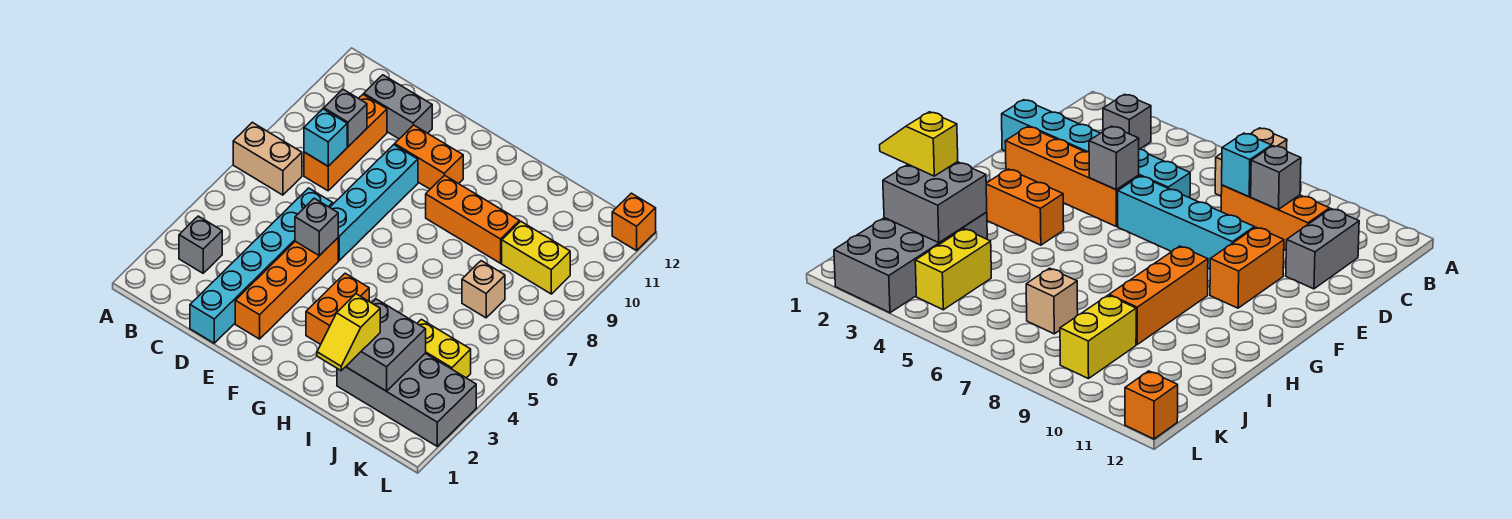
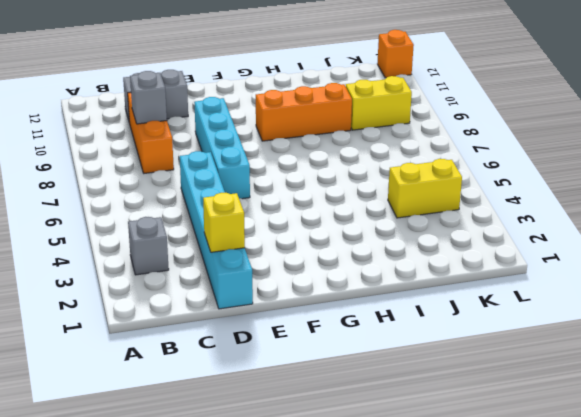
yellow 1x1 brick [203,193,245,252] -> none
none -> tan 1x2 brick [233,122,302,195]
none -> orange 1x4 brick [235,238,338,339]
none -> orange 1x2 brick [395,125,463,189]

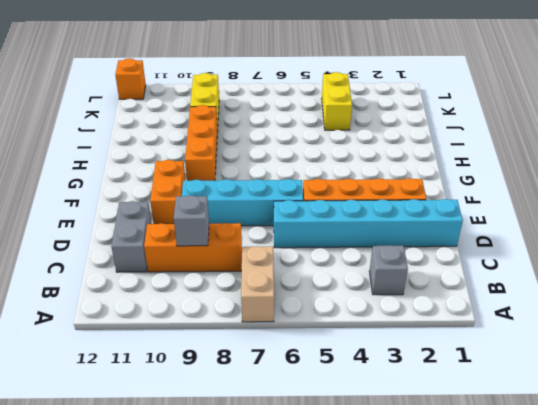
none -> orange 1x2 brick [306,273,369,344]
none -> grey 2x4 brick [337,353,476,446]
none -> tan 1x1 brick [462,261,505,318]

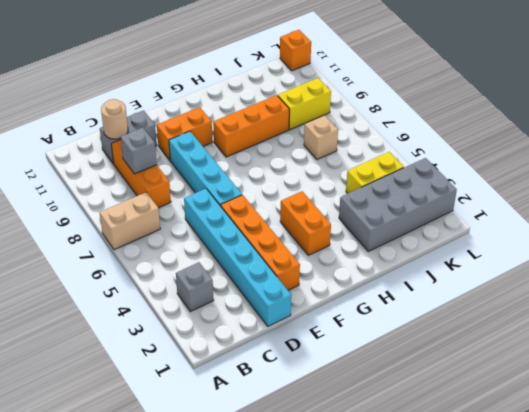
tan 1x1 round brick [101,99,128,139] -> none
none -> cyan 1x1 brick [304,109,347,166]
none -> grey 1x1 brick [295,198,338,256]
none -> grey 2x2 brick [346,299,426,391]

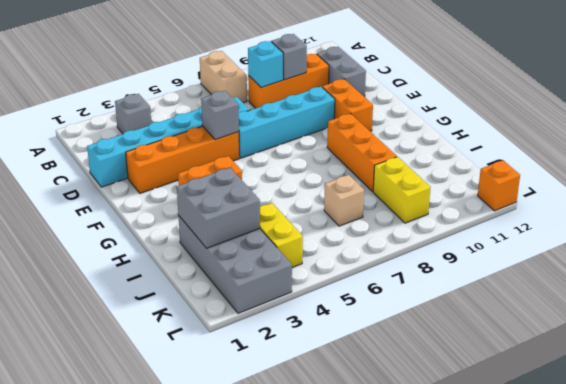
none -> yellow 1x2 slope [317,294,380,371]

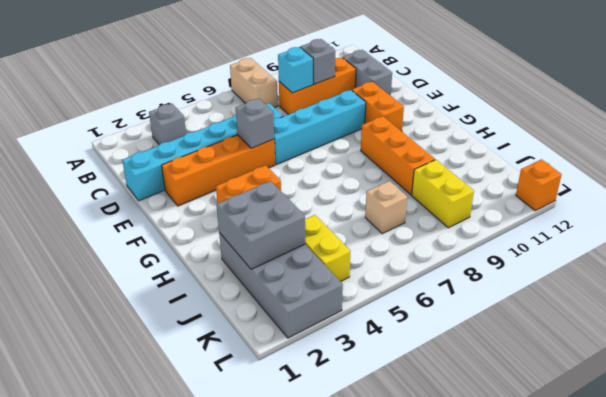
none -> yellow 1x2 slope [317,294,380,371]

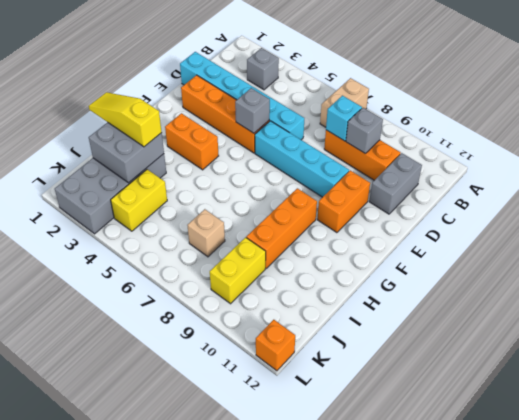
yellow 1x3 slope [89,92,162,147] -> yellow 1x2 slope [317,294,380,371]

